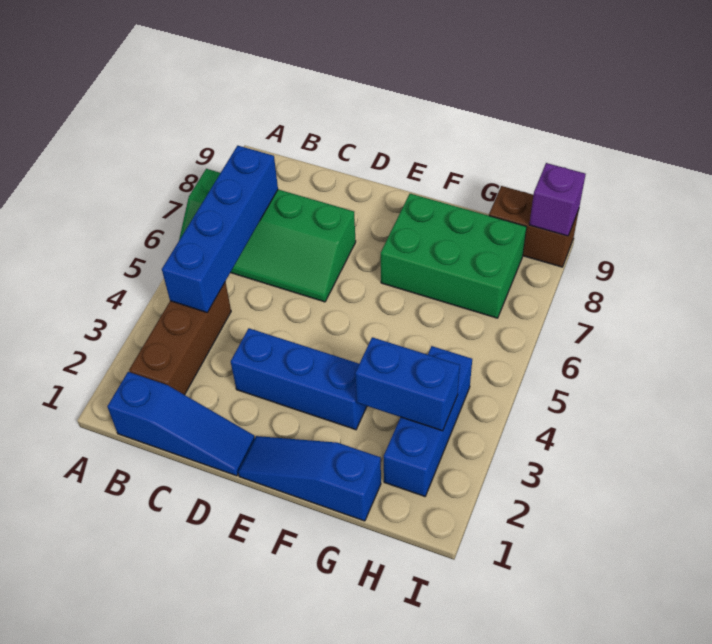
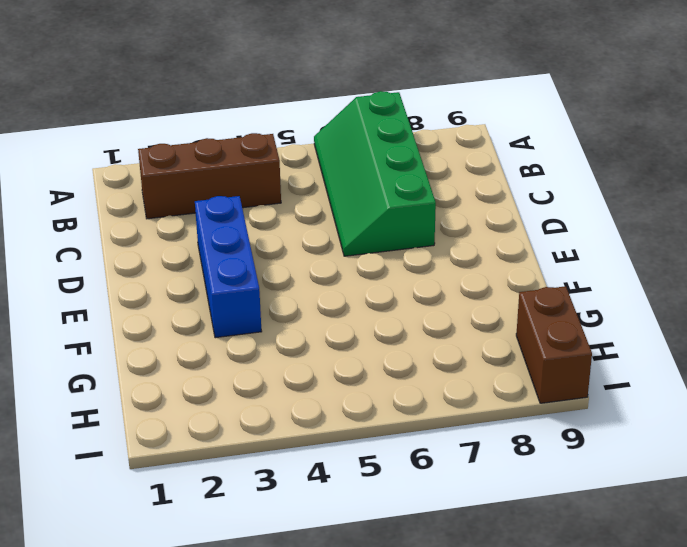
none -> blue 1x3 slope [107,372,255,476]
none -> blue 1x3 slope [238,436,381,521]

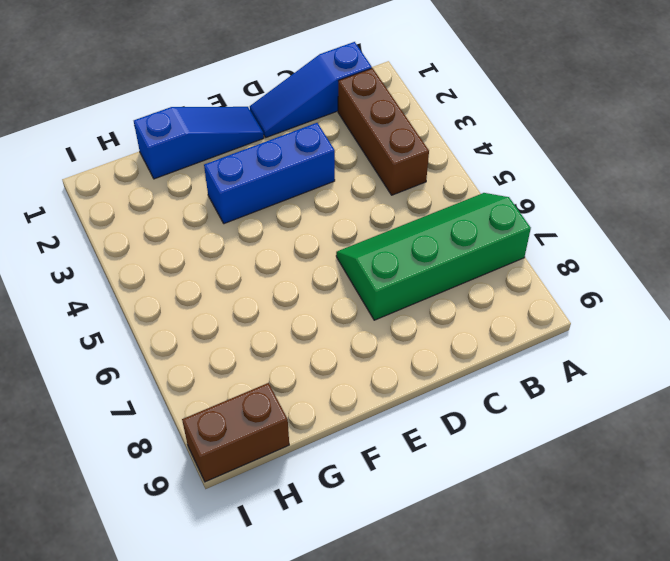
none -> green 2x3 brick [381,194,527,318]
none -> blue 1x3 brick [384,346,472,496]

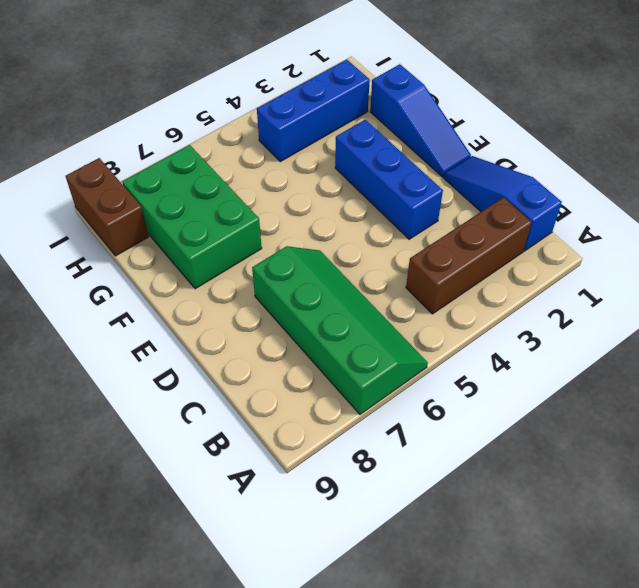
none -> blue 1x4 brick [162,146,278,312]
none -> blue 1x2 brick [355,337,460,431]

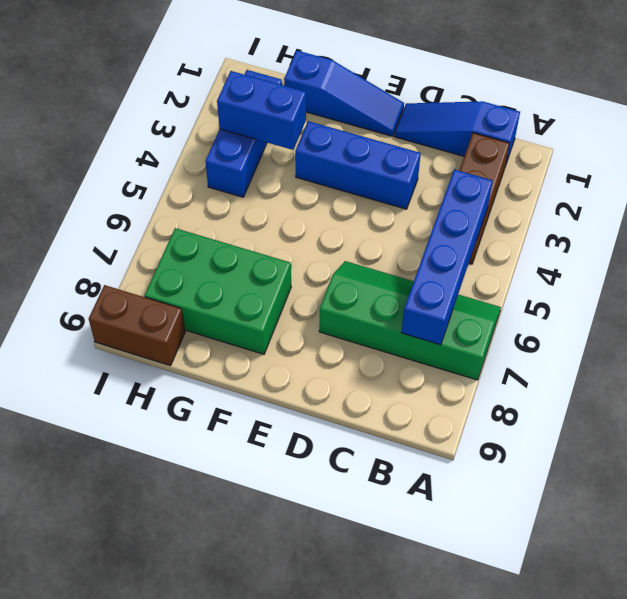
none -> purple 1x1 brick [529,163,586,236]

